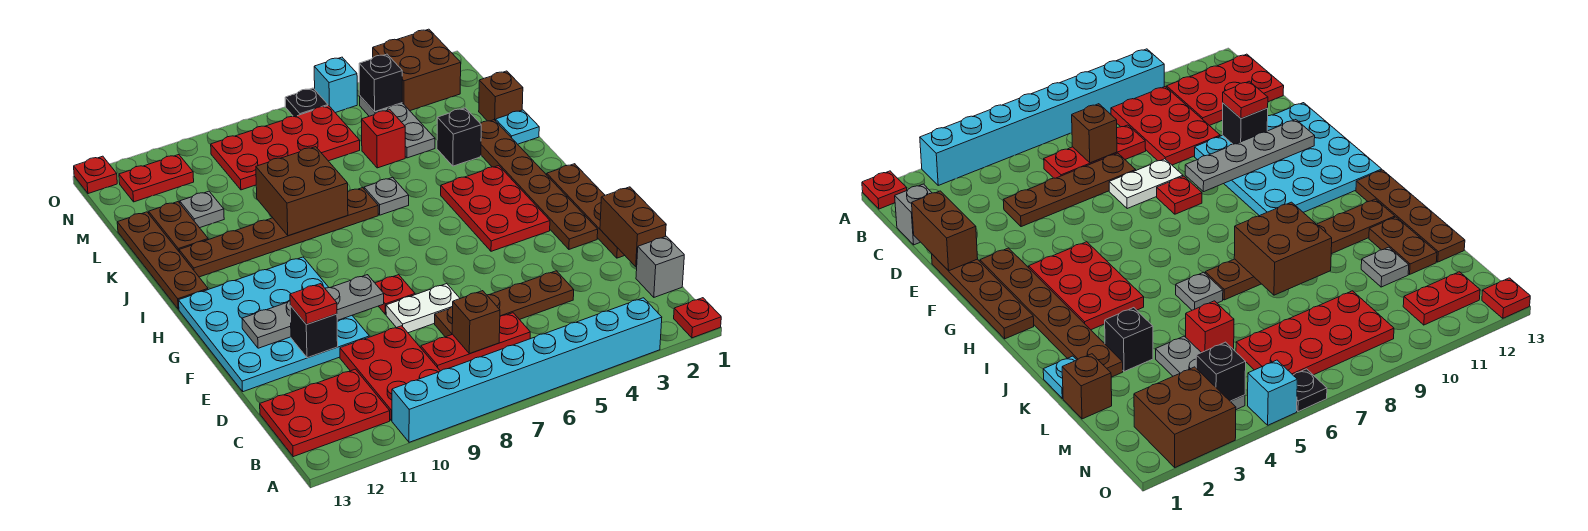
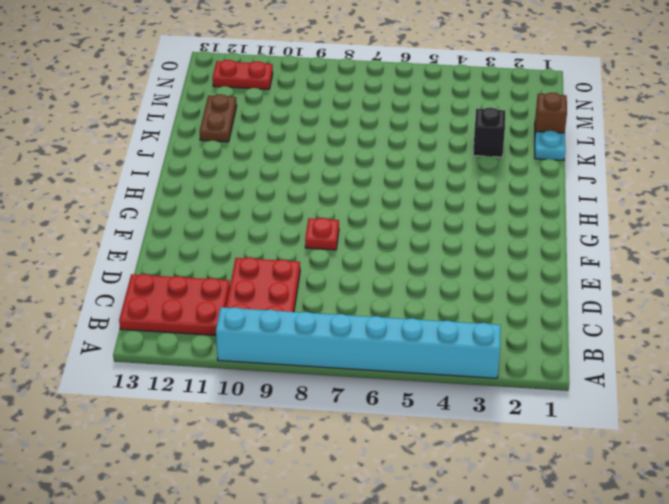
none -> red 1x1 plate [674,298,721,338]
none -> grey 1x1 brick [636,236,684,297]
none -> red 1x3 plate [421,313,530,371]
none -> brown 1x4 plate [435,271,574,337]

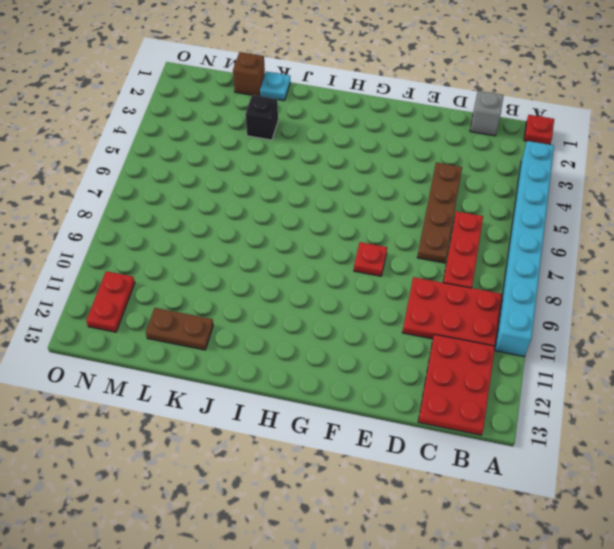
none -> brown 1x4 plate [547,164,625,258]
none -> white 1x2 plate [386,284,460,333]
none -> cyan 4x4 plate [179,257,369,392]
none -> brown 1x6 plate [480,120,598,249]

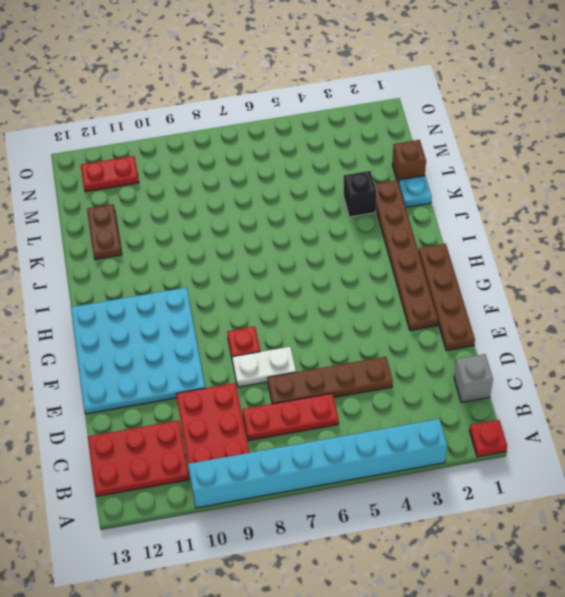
none -> red 2x3 plate [441,166,550,251]
none -> brown 1x4 plate [117,212,208,309]
none -> grey 1x1 plate [364,177,409,215]
none -> brown 1x6 plate [179,188,378,277]

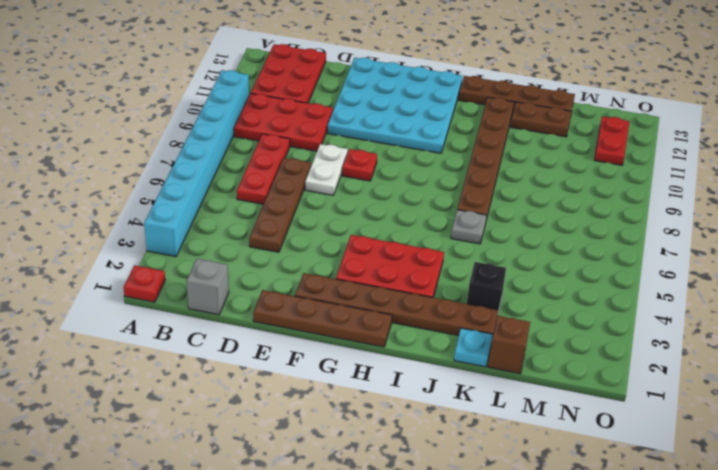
none -> grey 1x3 plate [360,96,435,158]
none -> red 1x1 brick [362,110,405,168]
none -> grey 1x1 plate [180,191,224,228]
none -> red 2x4 plate [211,106,360,190]

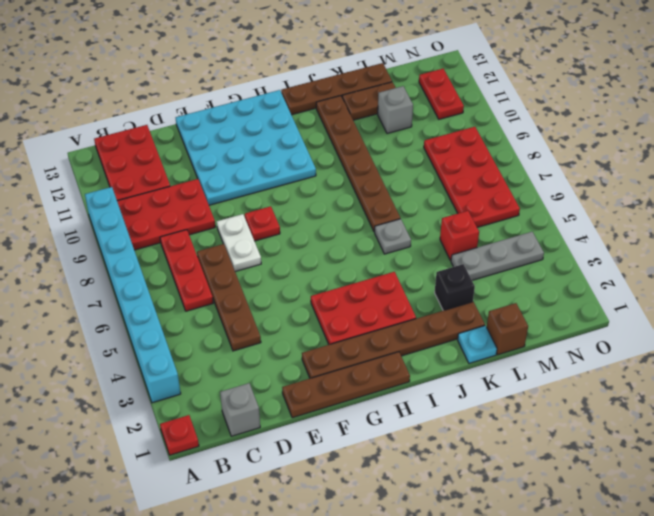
grey 1x1 brick [378,86,413,134] -> grey 1x1 plate [180,191,224,228]
none -> brown 2x2 brick [373,29,461,111]
none -> cyan 1x1 brick [314,57,357,113]
none -> black 1x1 plate [285,88,328,117]
none -> red 1x1 plate [74,156,117,194]

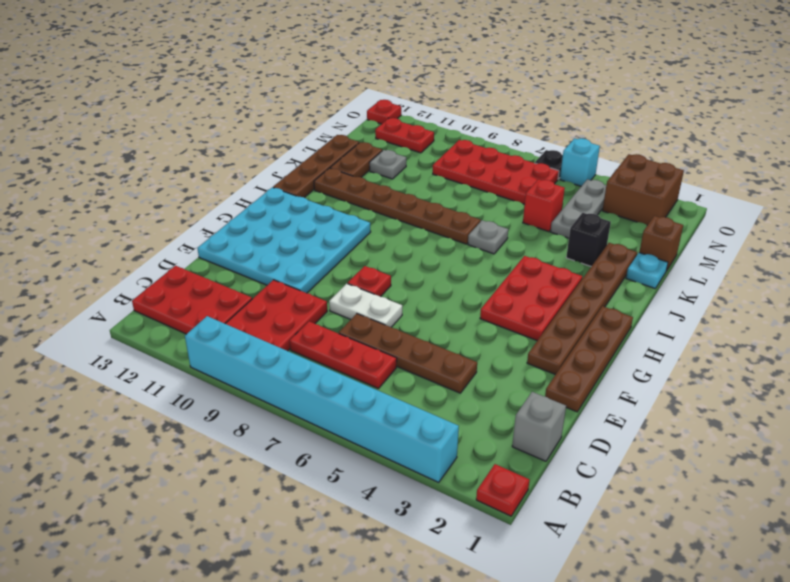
none -> brown 1x1 brick [452,291,500,354]
none -> brown 1x2 brick [600,187,666,267]
none -> black 1x1 brick [290,306,338,358]
none -> grey 1x4 plate [242,275,384,348]

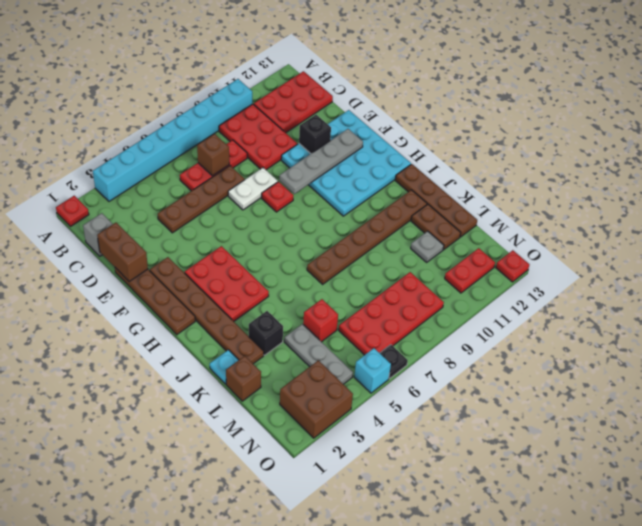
none -> grey 1x1 plate [364,177,409,215]
none -> brown 2x2 brick [256,147,348,236]
none -> black 1x1 brick [359,54,402,112]
none -> red 1x1 plate [290,284,337,325]

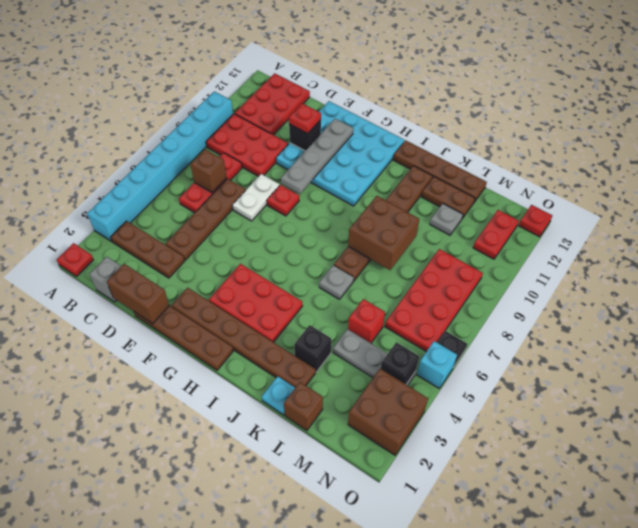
brown 1x3 plate [111,221,185,278] -> none

